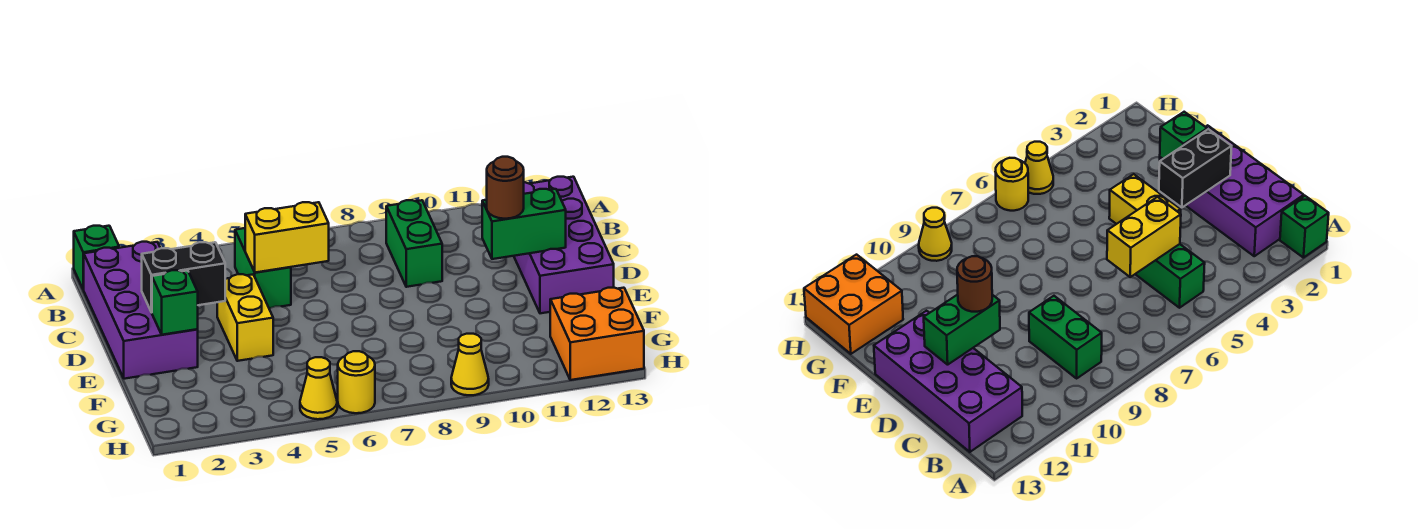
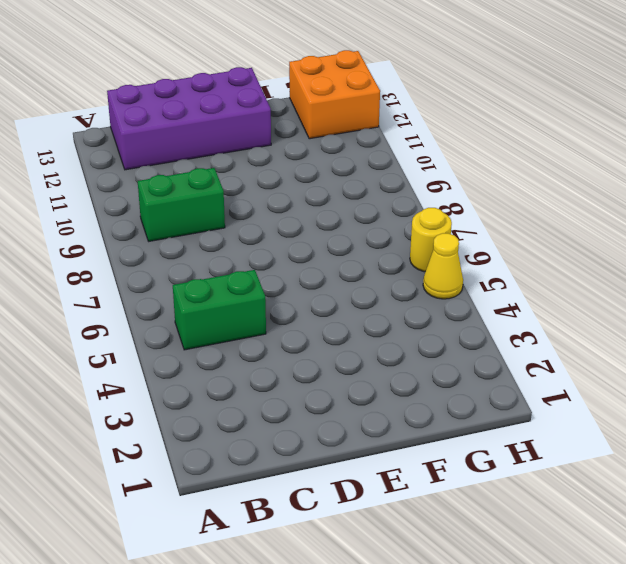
none -> green 1x1 brick [74,226,119,290]
none -> purple 2x4 brick [84,242,198,379]
none -> yellow 1x2 brick [217,274,273,361]

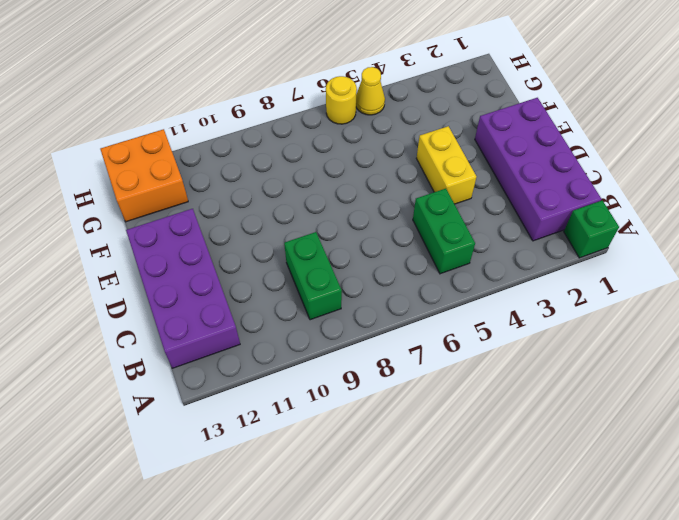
none -> yellow 1x1 cone [451,334,489,395]
none -> yellow 1x2 brick [245,202,329,273]
none -> black 1x2 brick [142,242,225,312]

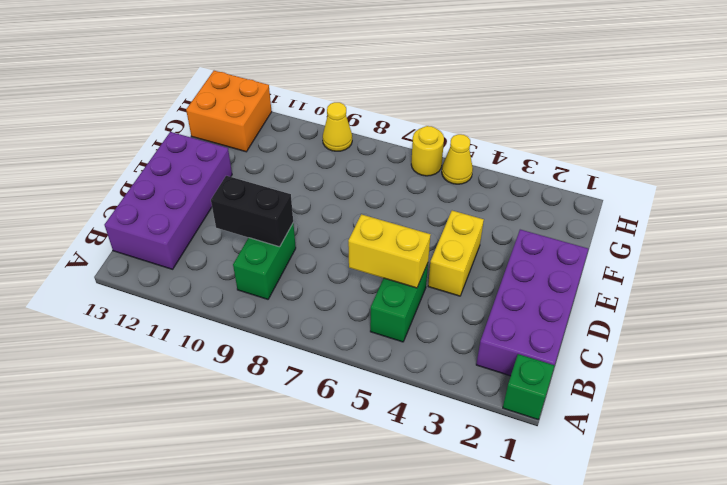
black 1x2 brick [211,176,293,247] -> black 1x2 brick moved to [142,242,225,312]
none -> green 1x2 brick [482,189,566,259]
none -> green 1x1 brick [152,270,198,335]
none -> brown 1x1 round brick [487,157,524,219]

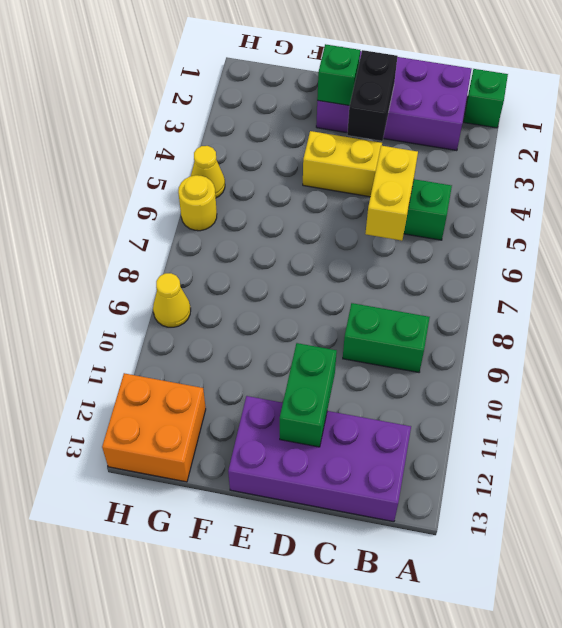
none -> brown 1x1 round brick [487,157,524,219]

